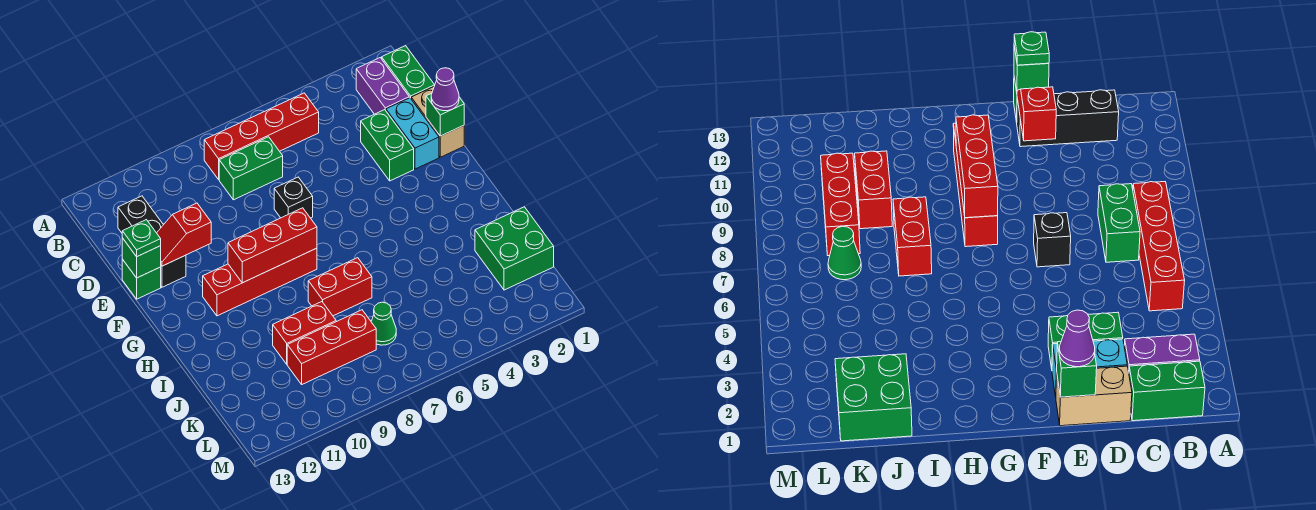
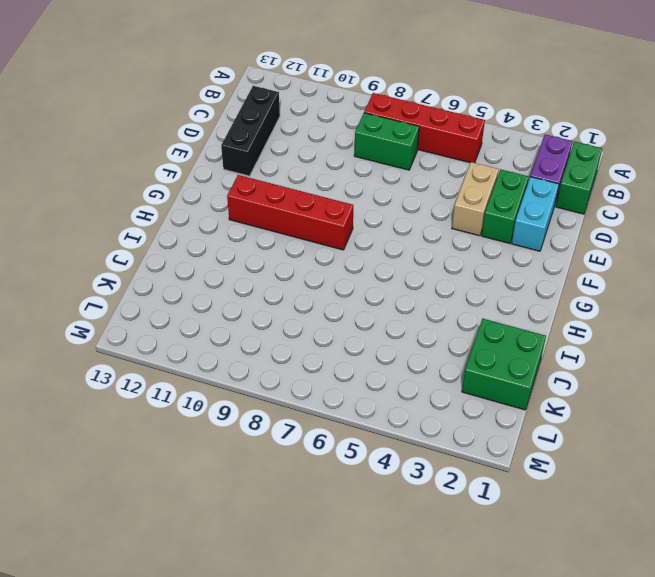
tan 1x2 brick [452,162,499,236] -> tan 1x2 brick moved to [411,87,464,157]
none -> black 1x1 brick [274,177,313,218]
none -> green 1x1 brick [122,259,161,299]
none -> red 1x2 brick [308,258,372,316]

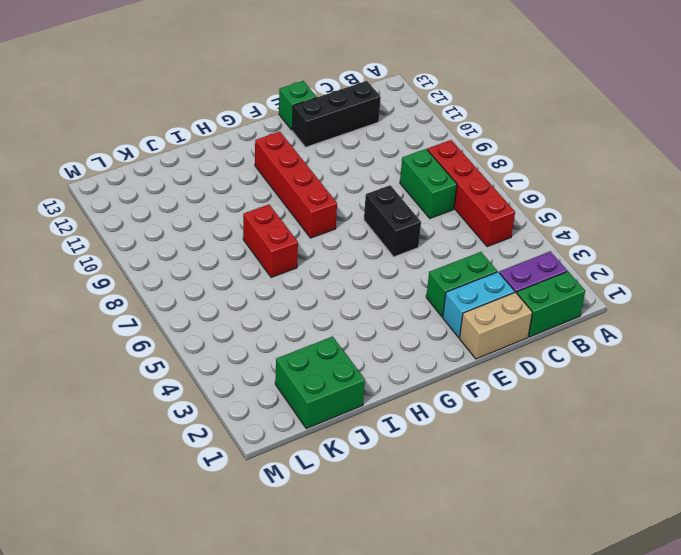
black 1x2 brick [364,185,421,257] -> black 1x1 brick [274,177,313,218]
none -> red 1x2 brick [273,302,336,364]
none -> green 1x1 cone [371,302,396,345]
none -> red 1x3 brick [287,310,376,384]

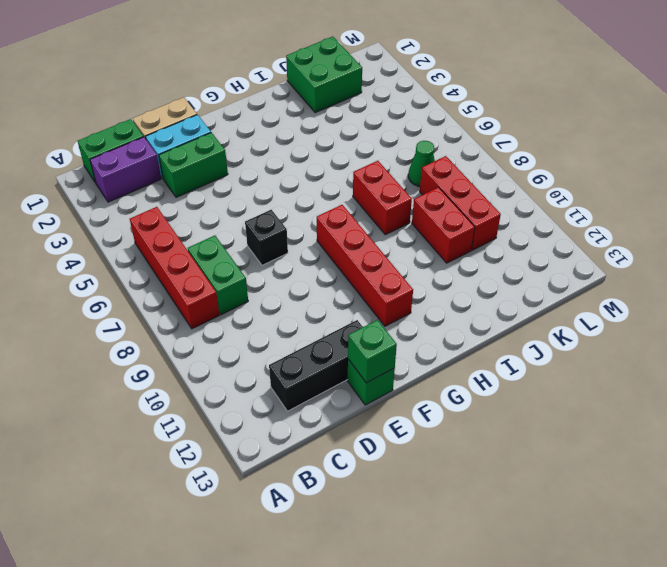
none -> green 1x1 brick [426,93,464,136]
none -> red 1x2 slope [157,203,211,266]
none -> red 1x3 brick [228,208,317,283]

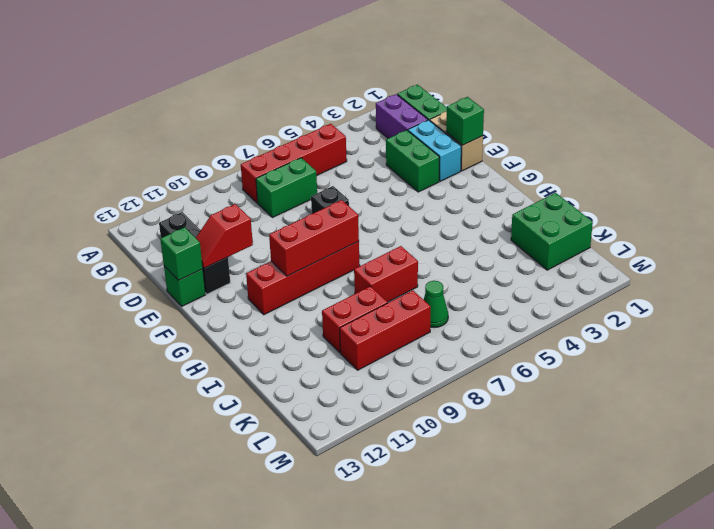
none -> purple 1x1 cone [431,68,459,111]
none -> green 1x1 plate [122,220,161,257]

